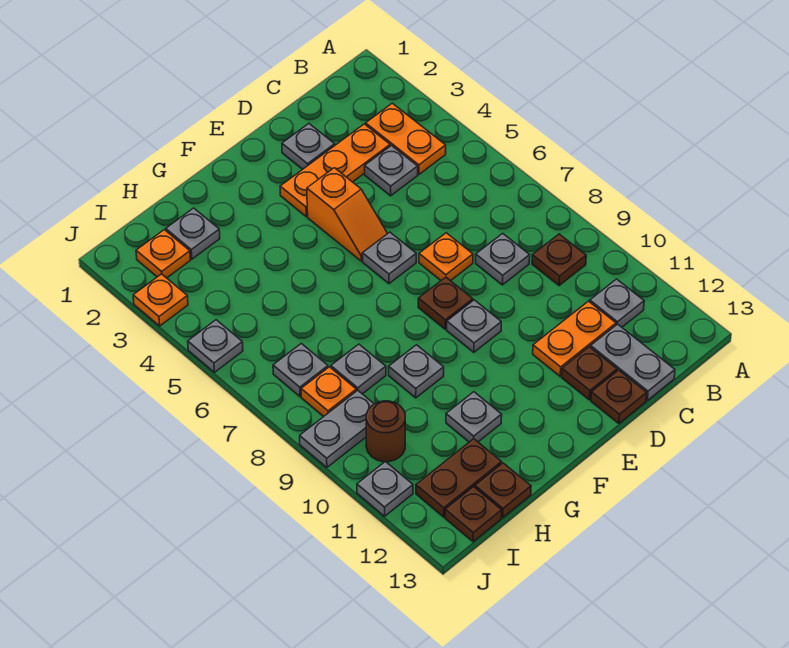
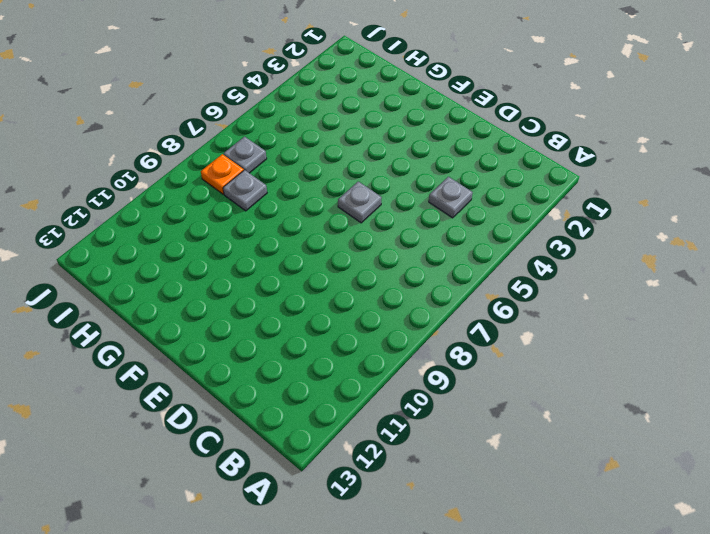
none -> orange 1x2 plate [366,103,446,174]
none -> brown 1x1 plate [532,234,586,286]
none -> grey 1x1 plate [590,279,644,327]
none -> orange 1x3 plate [280,124,390,216]

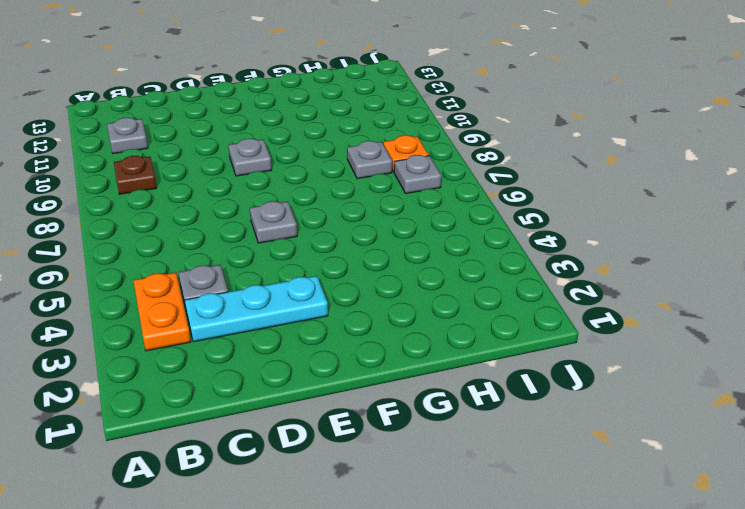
cyan 1x3 plate [185,276,328,342] -> orange 1x3 plate [280,124,390,216]
none -> grey 1x1 plate [476,233,530,285]
none -> orange 1x2 plate [533,301,616,376]
none -> grey 1x2 plate [591,324,675,400]
none -> grey 1x1 plate [282,124,335,169]

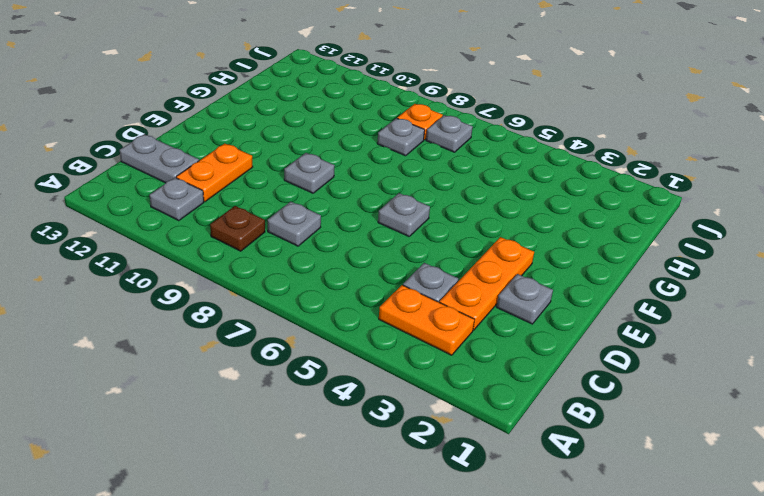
none -> orange 1x1 plate [419,233,473,281]
none -> brown 1x1 plate [562,347,617,400]
none -> brown 1x1 plate [591,370,647,423]
none -> orange 1x2 slope [307,168,388,261]

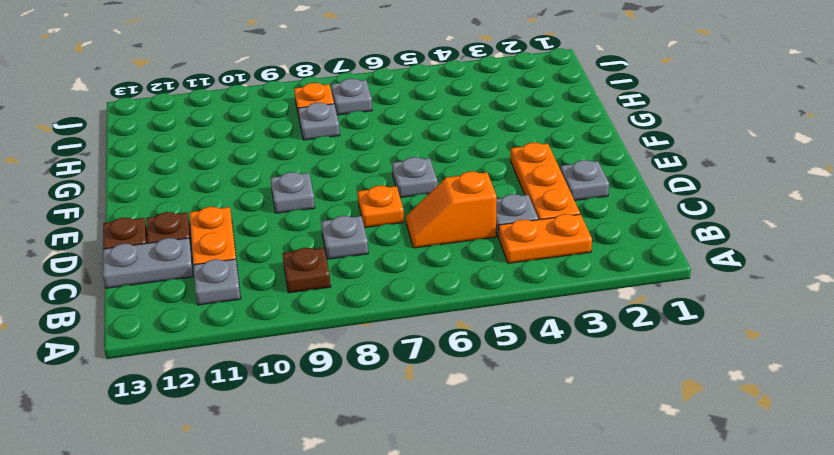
orange 1x2 slope [406,172,497,248] -> orange 1x2 slope moved to [307,168,388,261]
none -> brown 1x1 plate [418,277,473,329]
none -> grey 1x1 plate [389,345,444,398]
none -> grey 1x1 plate [446,392,502,442]
none -> grey 1x1 plate [166,208,220,259]

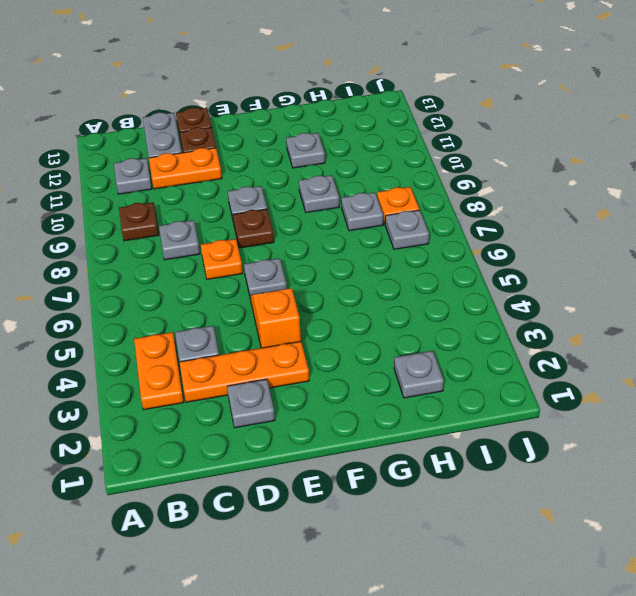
none -> brown 1x2 plate [416,439,502,517]
none -> brown 1x1 plate [475,463,531,518]
none -> orange 1x1 plate [136,230,190,278]
none -> grey 1x2 plate [300,390,374,467]

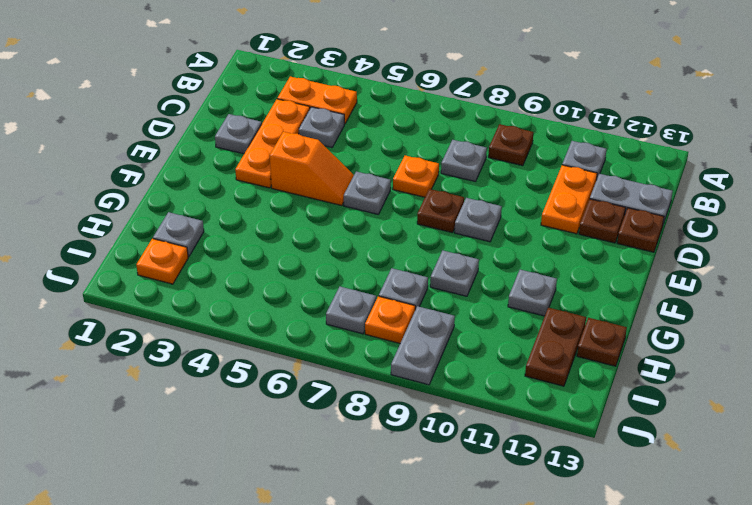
none -> brown 1x1 round brick [366,401,405,462]
none -> brown 1x1 plate [445,487,502,542]
none -> orange 1x1 plate [133,274,188,326]
none -> grey 1x1 plate [188,320,243,372]

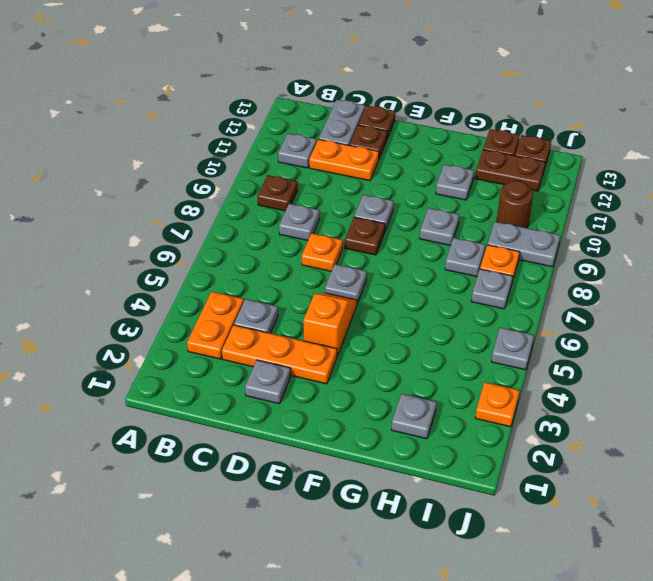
none -> orange 1x1 plate [136,230,190,278]
none -> grey 1x1 plate [357,462,413,516]

